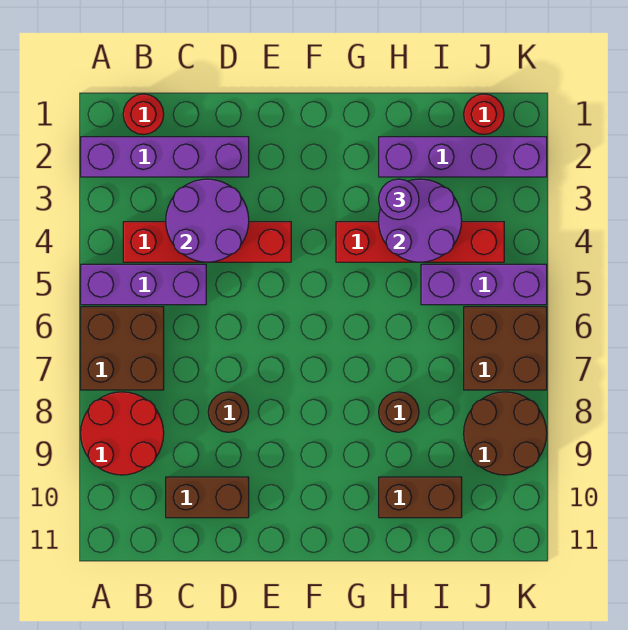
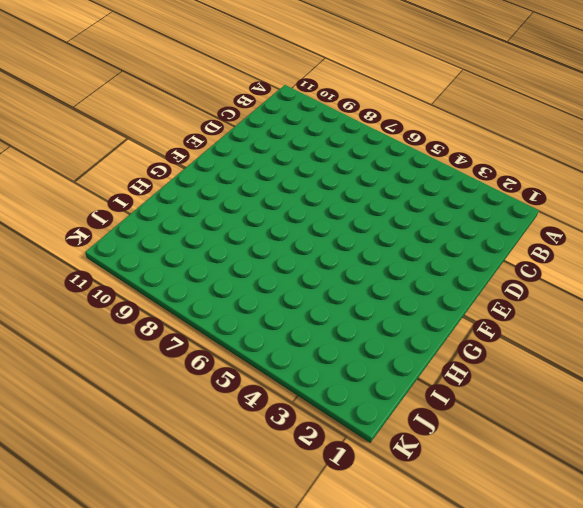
none -> purple 1x4 brick [81,137,249,177]
none -> purple 1x3 brick [81,264,206,305]
none -> brown 2x2 brick [81,307,164,390]

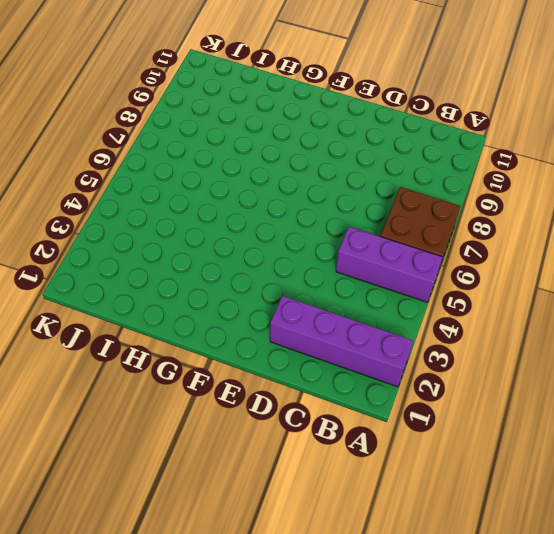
none -> red 2x2 round brick [81,392,164,475]
none -> red 1x1 round brick [123,94,164,134]
none -> red 1x4 brick [123,222,291,262]

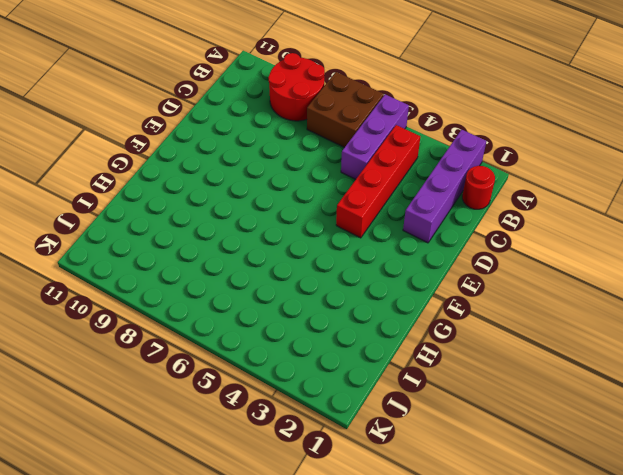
none -> brown 1x2 brick [166,477,249,518]
none -> brown 1x1 round brick [208,392,249,432]
none -> red 1x4 brick [336,222,504,262]

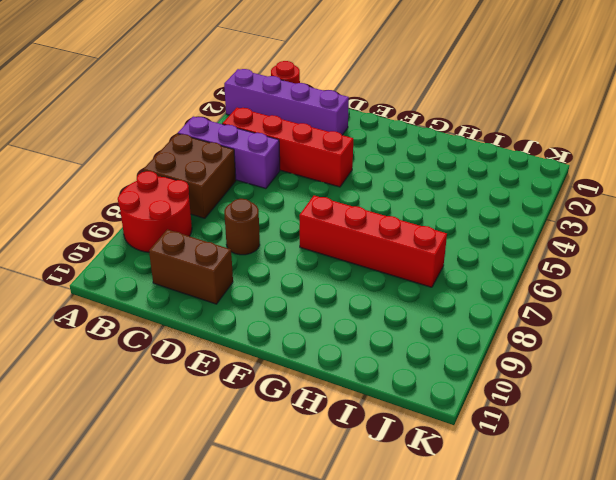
red 1x4 brick [299,196,447,287] -> red 1x4 brick moved to [336,222,504,262]
none -> purple 1x4 brick [379,137,547,177]
none -> brown 1x1 round brick [379,392,419,432]
none -> brown 1x2 brick [379,477,462,518]

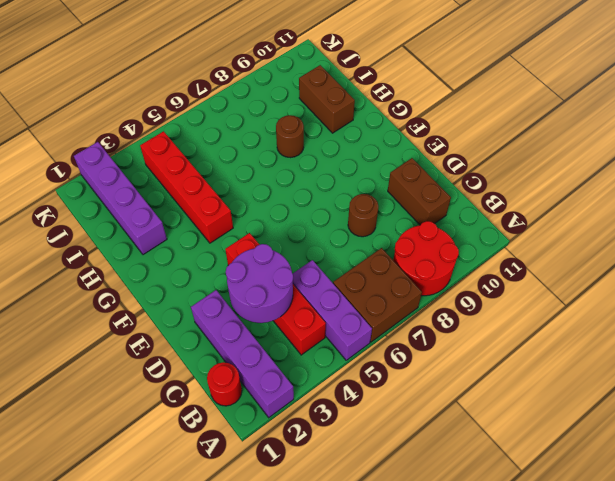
none -> purple 1x3 brick [421,264,547,305]
none -> red 1x1 round brick [464,94,504,134]
none -> brown 2x2 brick [464,307,547,390]

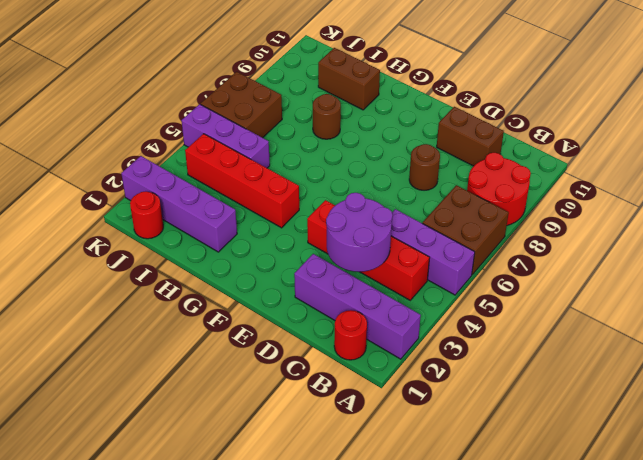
none -> brown 2x2 round brick [464,392,547,475]
none -> purple 2x2 round brick [379,179,462,262]
none -> purple 1x1 round brick [379,179,419,220]

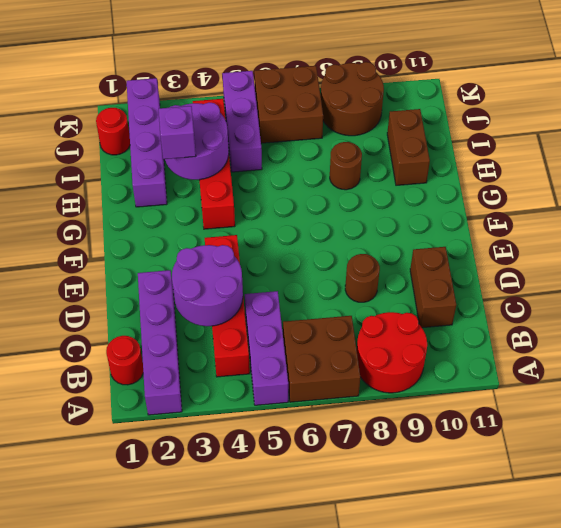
purple 1x1 brick [159,106,196,159] -> purple 1x1 round brick [379,179,419,220]

